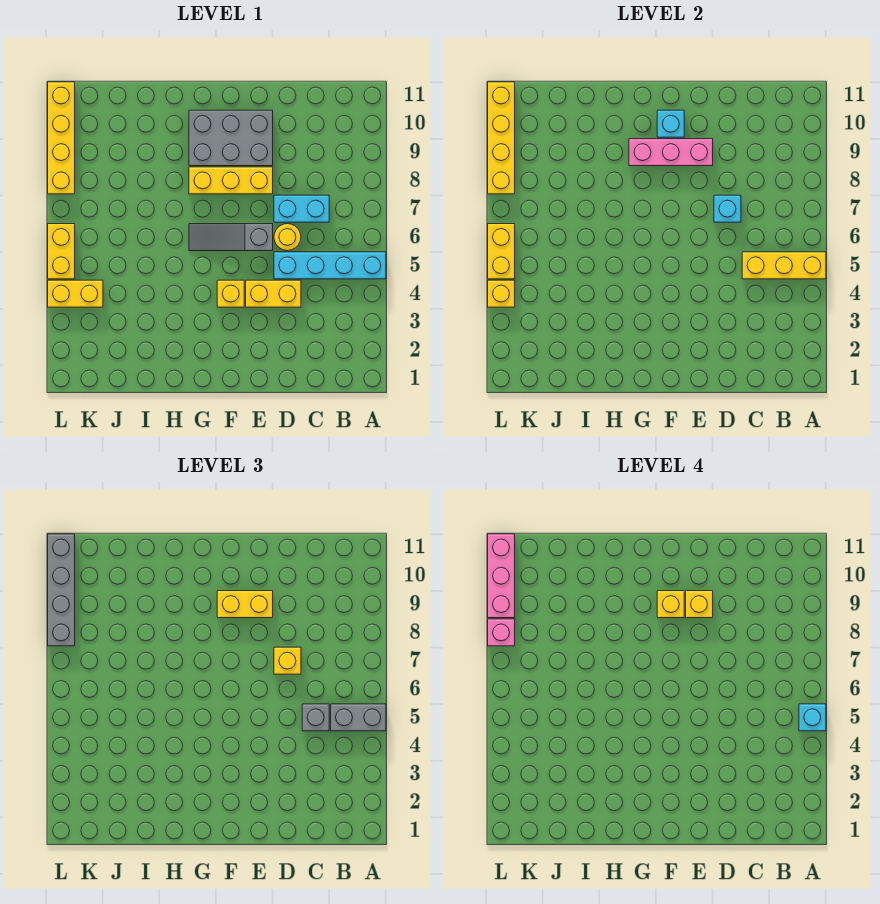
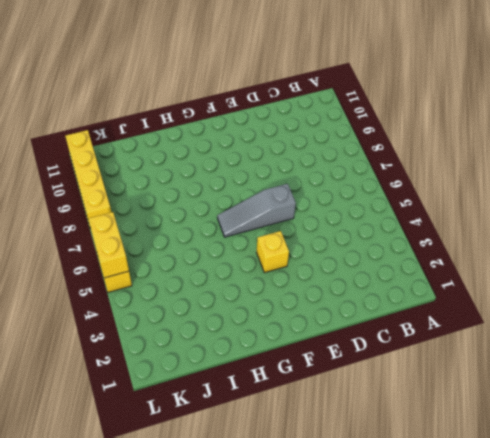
none -> cyan 1x4 brick [274,252,386,279]
none -> cyan 1x2 brick [274,195,329,222]
none -> yellow 1x2 brick [246,280,301,307]

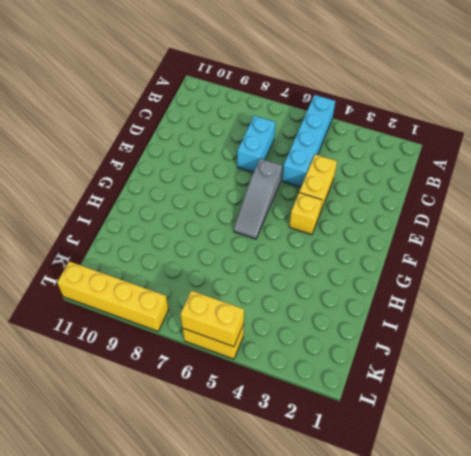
none -> yellow 1x1 round brick [274,224,301,251]
none -> yellow 1x3 brick [189,167,273,194]
none -> grey 2x3 brick [189,110,273,166]

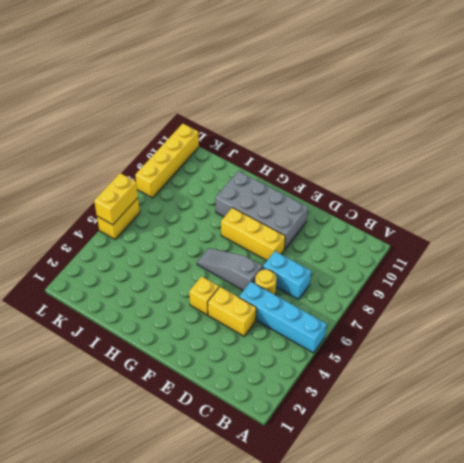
grey 2x4 brick [215,171,308,249] -> grey 2x3 brick [189,110,273,166]
none -> yellow 1x2 brick [48,280,103,307]
none -> yellow 1x3 brick [742,252,826,279]
none -> cyan 1x1 brick [714,195,741,222]

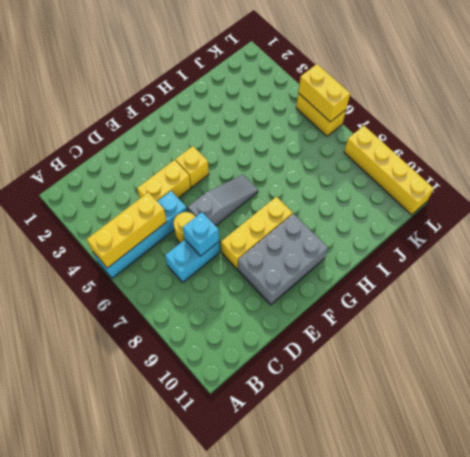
none -> yellow 1x2 brick [48,280,103,307]
none -> pink 1x3 brick [629,139,713,166]
none -> cyan 1x1 brick [657,110,684,137]

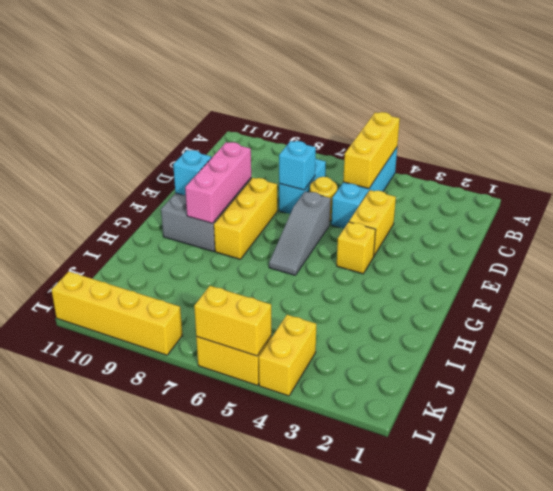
none -> yellow 1x1 brick [488,280,515,307]
none -> yellow 1x4 brick [488,82,515,194]
none -> grey 1x2 brick [331,704,386,731]

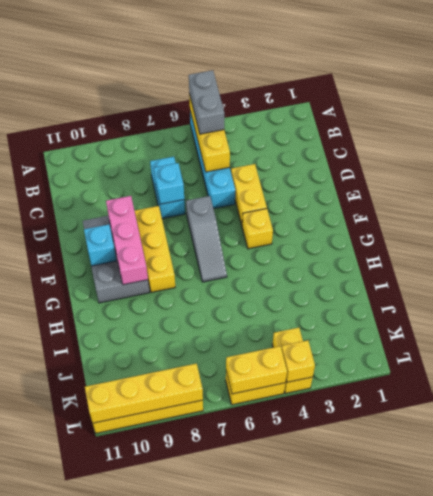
none -> yellow 1x1 round brick [274,224,301,251]
none -> grey 1x1 brick [302,704,329,731]
none -> yellow 1x1 brick [274,647,301,674]

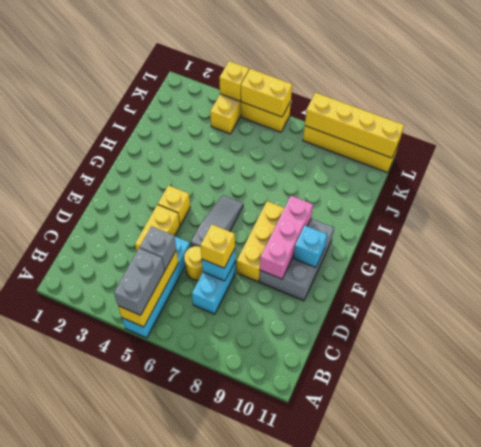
none -> yellow 1x2 brick [217,591,273,618]
none -> grey 1x4 brick [48,534,75,646]
none -> cyan 1x1 brick [799,704,826,731]

